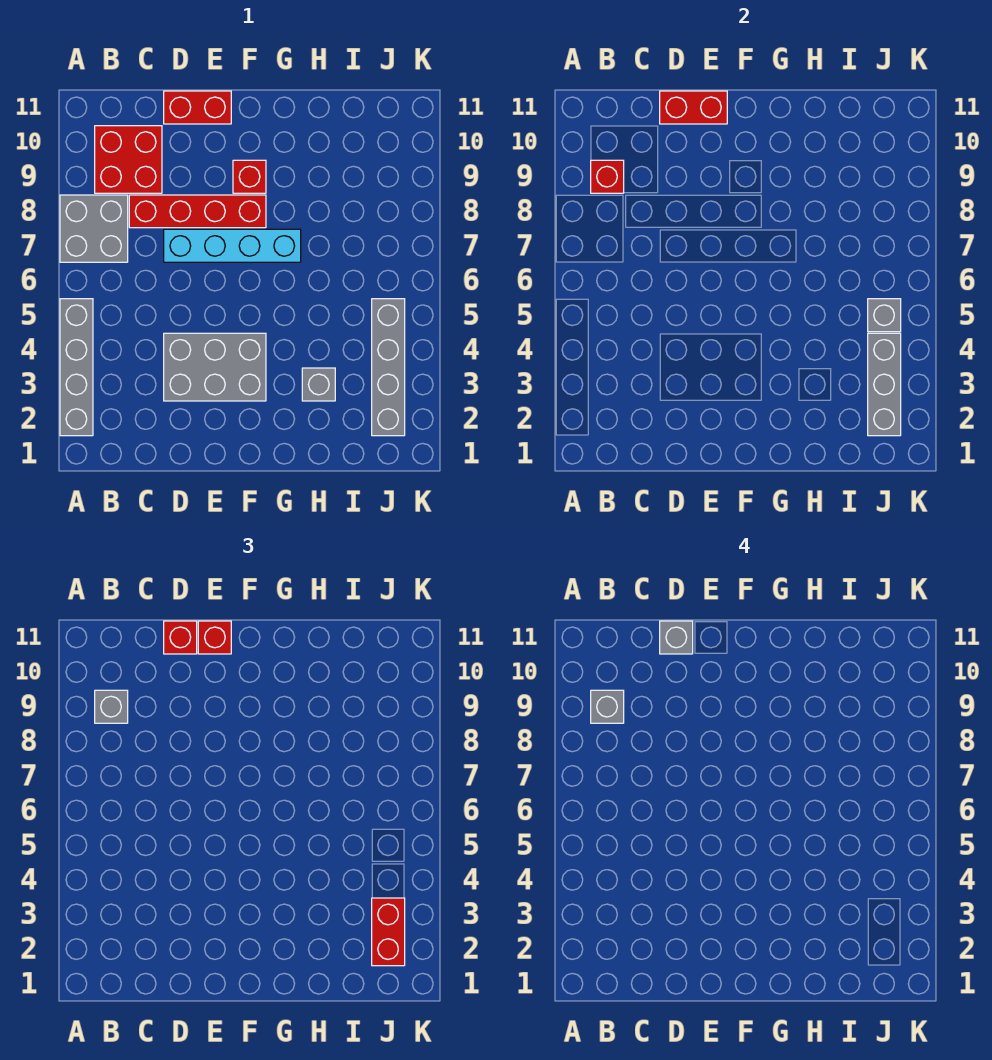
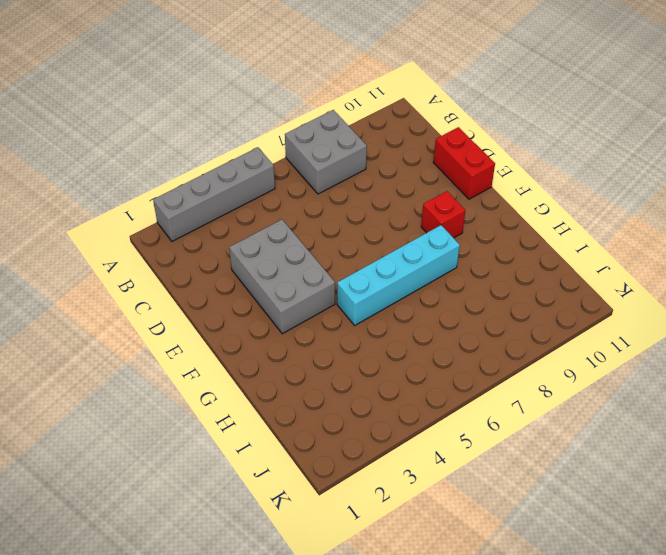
cyan 1x4 brick [337,225,460,325] -> cyan 1x4 brick turned to [164,229,301,262]
none -> red 2x2 brick [95,126,162,193]
none -> red 1x4 brick [129,195,266,228]
none -> grey 1x1 brick [302,368,335,401]

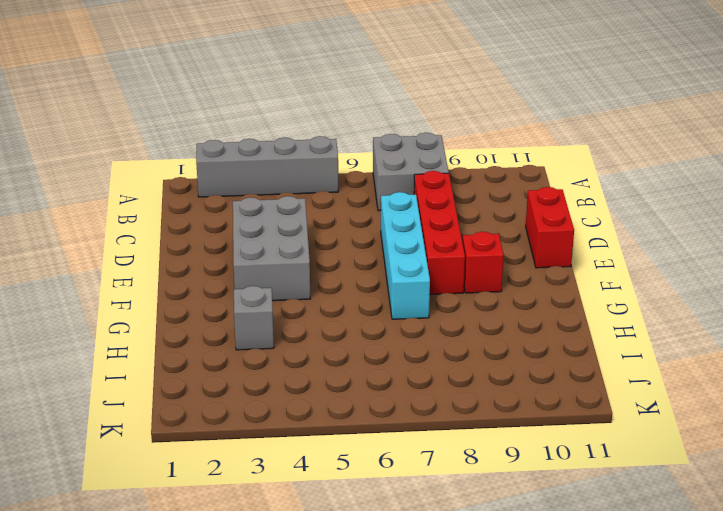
none -> red 2x2 brick [95,126,162,193]
none -> grey 1x4 brick [372,299,405,436]
none -> red 1x1 brick [591,160,624,193]

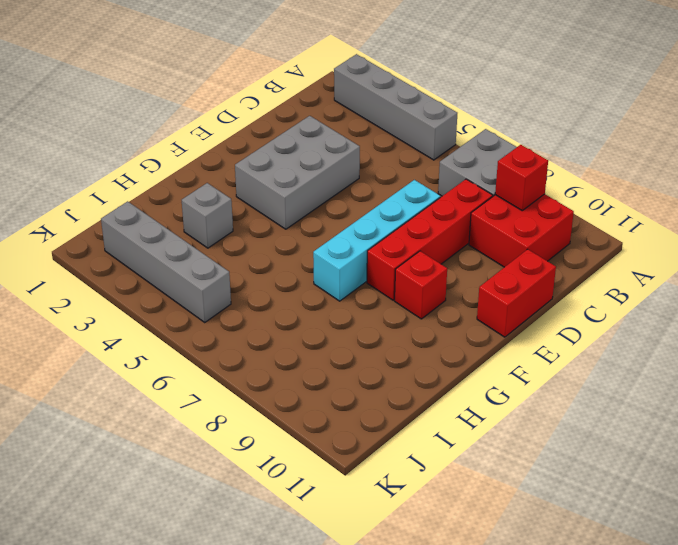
none -> red 1x2 brick [660,91,727,124]
none -> grey 1x3 brick [868,333,901,436]
none -> grey 1x1 brick [868,299,901,332]

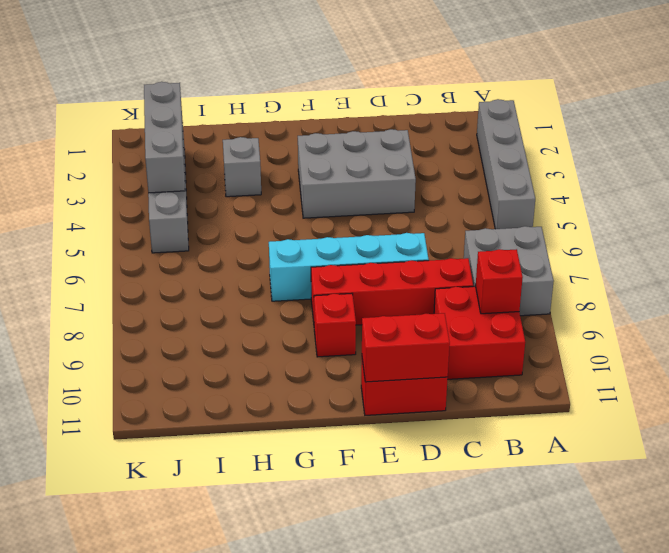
none -> grey 1x1 brick [868,299,901,332]
none -> grey 1x1 brick [95,690,128,723]
none -> red 1x1 brick [164,621,197,654]

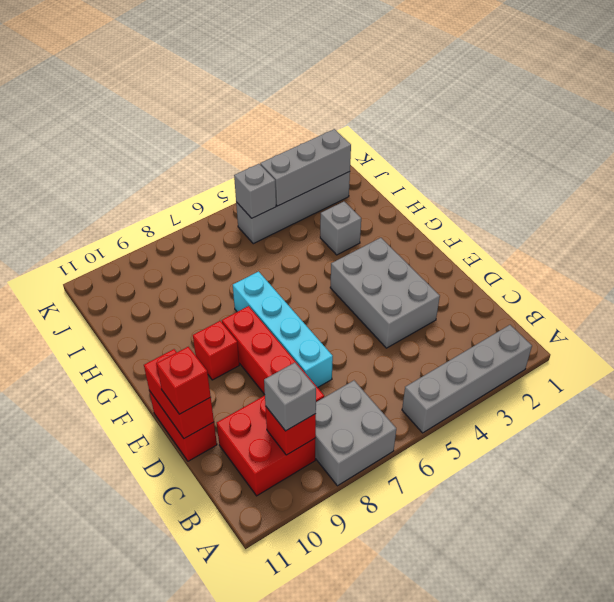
none -> red 1x1 brick [198,621,231,654]
none -> red 1x2 brick [372,898,405,966]
none -> grey 1x1 brick [591,690,624,723]

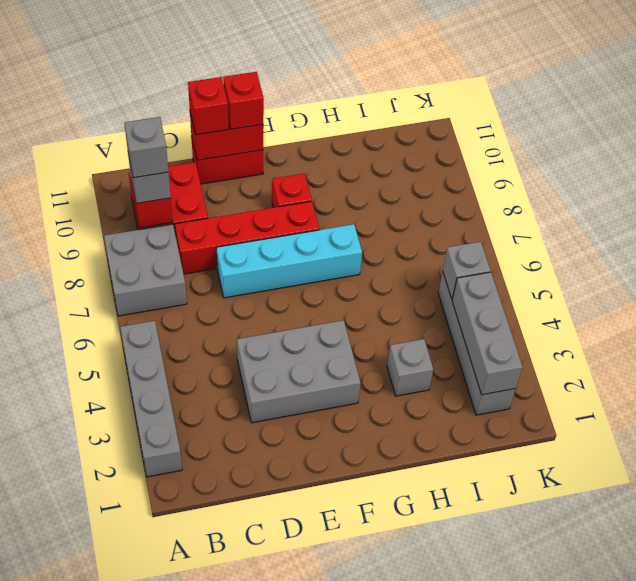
none -> red 1x2 brick [372,898,405,966]
none -> grey 1x1 brick [660,621,693,654]

